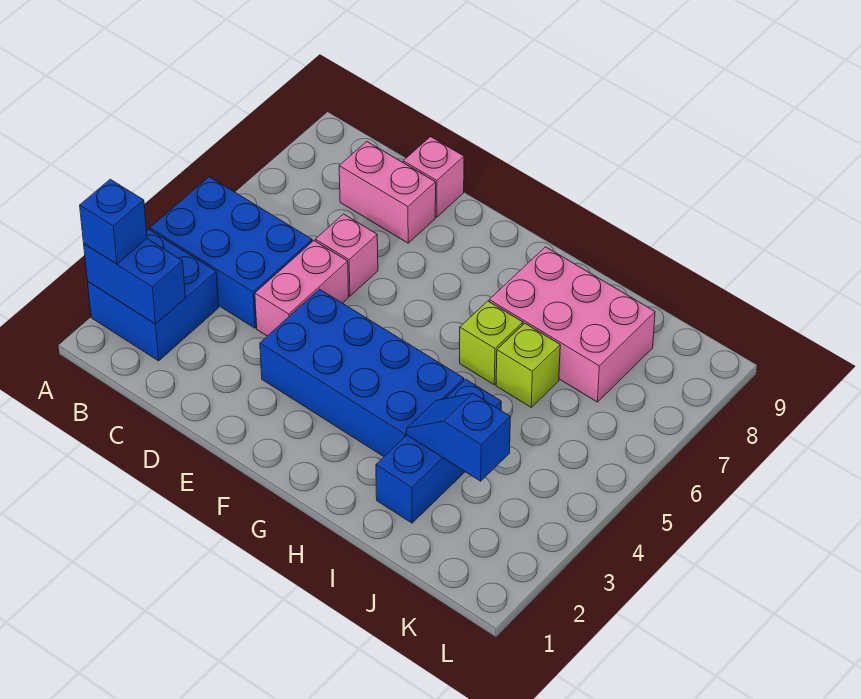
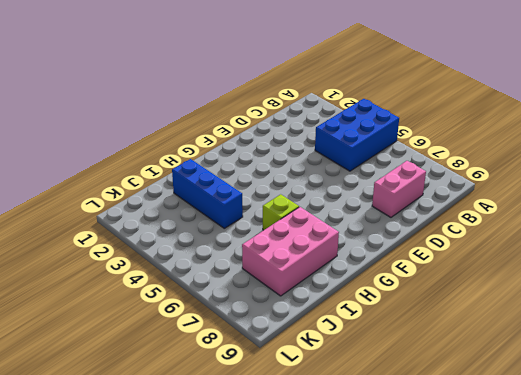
none -> blue 2x2 brick [88,229,219,361]
none -> pink 1x2 brick [255,241,349,336]
none -> pink 1x1 brick [315,214,378,296]

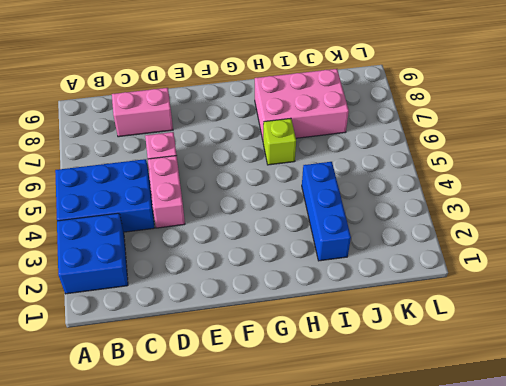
none -> pink 1x1 brick [403,137,464,217]
none -> blue 2x4 brick [260,289,464,456]
none -> lime 1x1 brick [496,323,560,407]

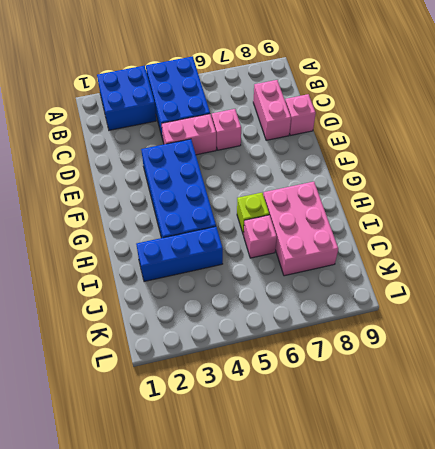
pink 1x1 brick [244,215,277,258] -> lime 1x1 brick [496,323,560,407]
none -> blue 1x2 brick [84,239,185,324]
none -> blue 1x2 slope [407,393,510,481]
none -> blue 1x1 brick [80,179,147,264]

